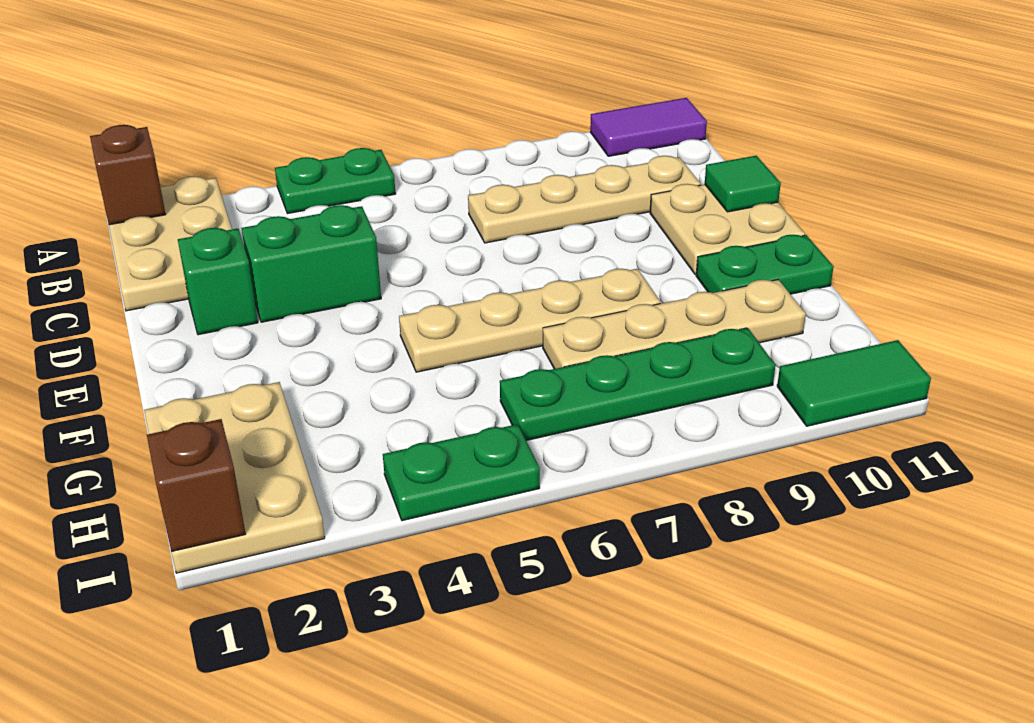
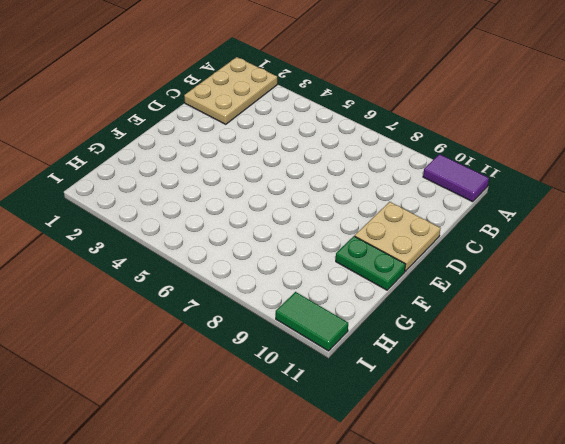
none -> green 1x2 plate [275,148,396,214]
none -> tan 1x4 plate [468,156,701,243]
none -> green 1x1 brick [178,228,258,335]

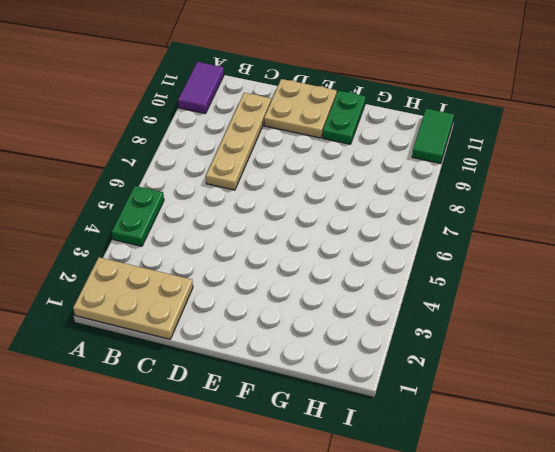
none -> green 1x1 brick [178,228,258,335]
none -> green 1x2 brick [241,205,381,322]
none -> tan 1x4 plate [399,269,660,372]

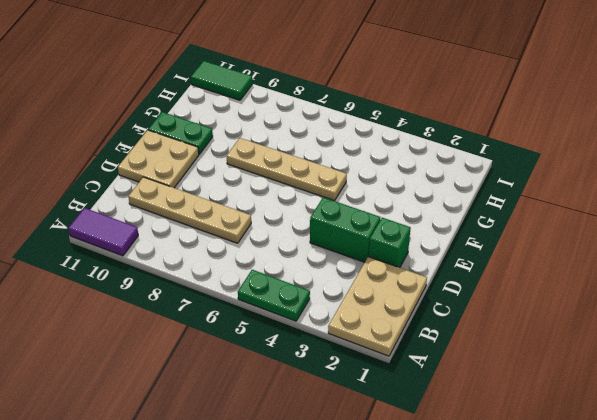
none -> tan 2x3 plate [144,382,325,573]
none -> tan 1x4 plate [543,280,806,369]
none -> green 1x4 plate [500,328,775,440]

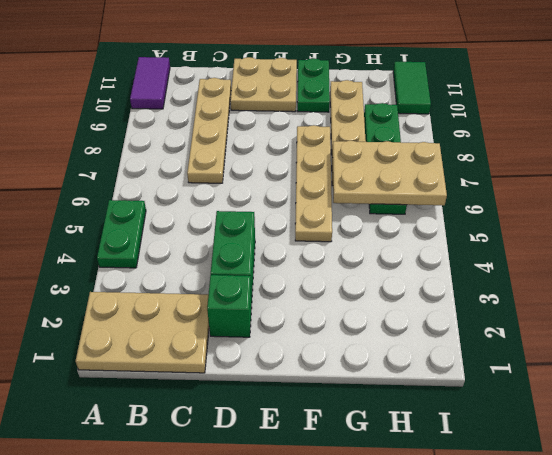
tan 2x3 plate [332,141,447,205] -> tan 2x3 plate moved to [144,382,325,573]
none -> green 1x2 plate [383,424,540,521]
none -> brown 1x1 brick [90,125,166,225]
none -> green 1x1 tile [705,156,781,212]

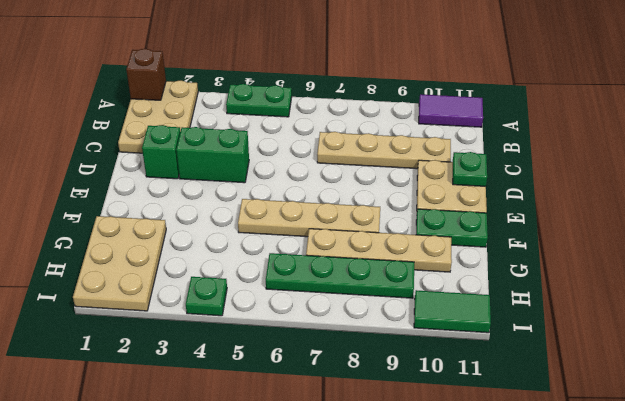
green 1x1 plate [453,152,487,186] -> green 1x1 tile [705,156,781,212]
green 1x1 plate [186,277,227,316] -> green 1x2 plate [383,424,540,521]
none -> brown 1x1 brick [147,419,246,552]

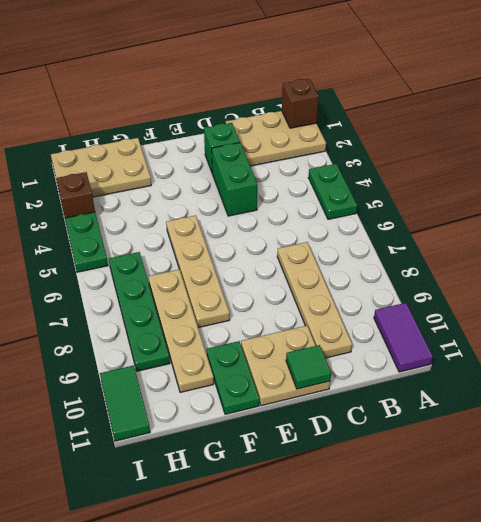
brown 1x1 brick [56,172,95,218] -> brown 1x1 brick moved to [147,419,246,552]

